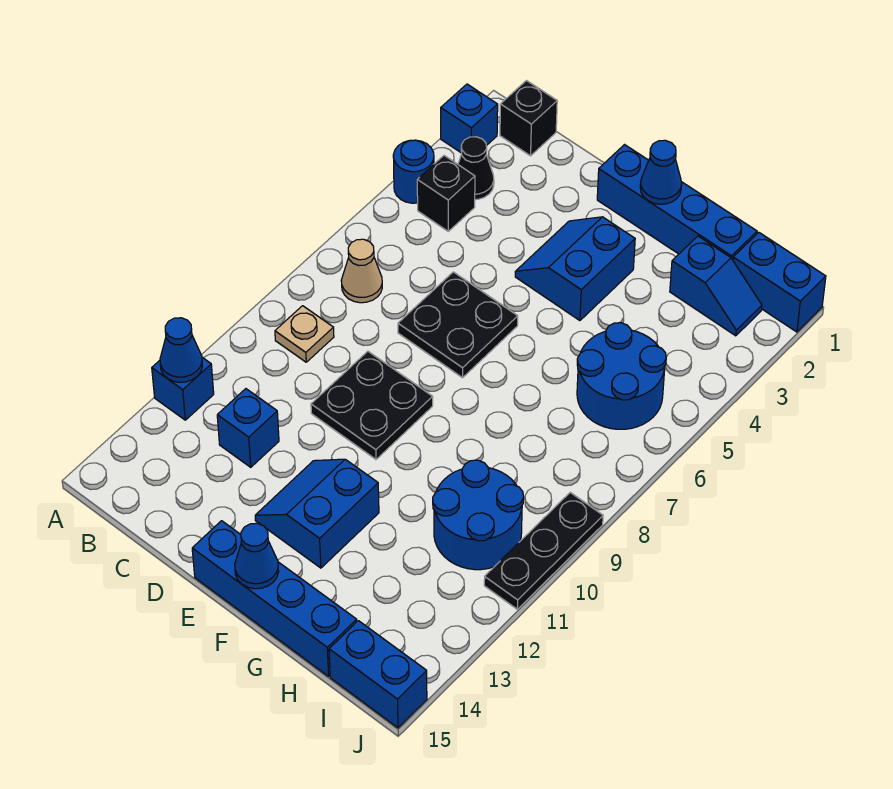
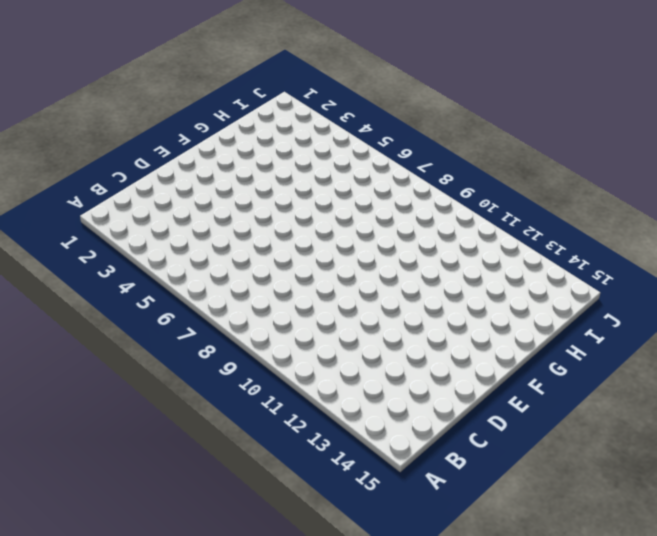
none -> blue 1x1 brick [441,84,498,153]
none -> blue 1x1 round brick [393,140,434,203]
none -> blue 1x1 brick [152,358,214,420]

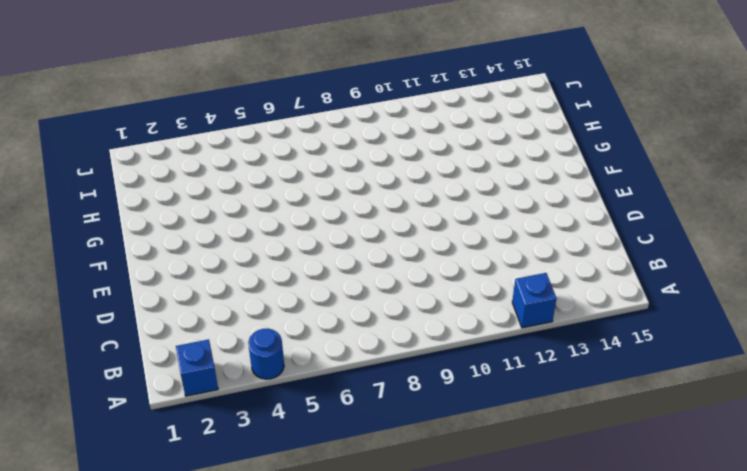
none -> black 1x1 brick [500,81,557,156]
none -> black 1x1 cone [458,137,494,200]
none -> black 1x1 brick [417,156,475,231]

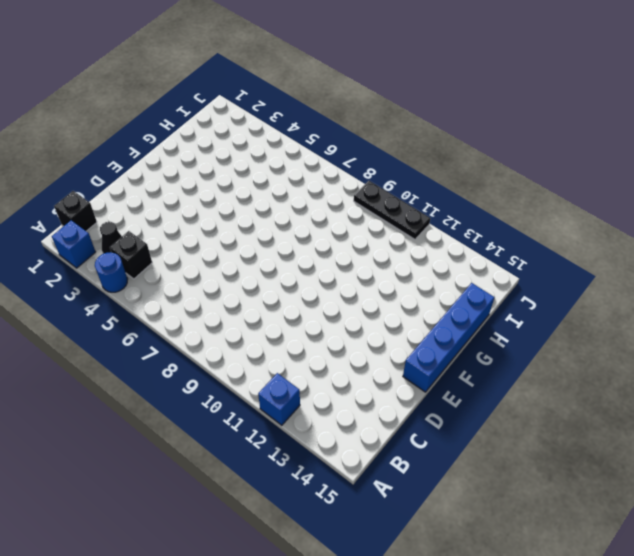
none -> tan 1x1 cone [341,239,382,303]
none -> tan 1x1 plate [275,306,334,362]
none -> blue 1x1 brick [217,389,279,467]

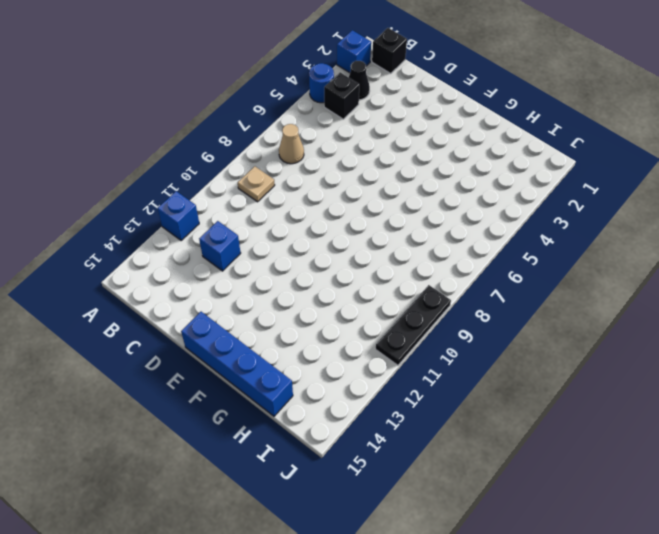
none -> black 2x2 plate [398,272,518,378]
none -> black 2x2 plate [311,351,433,459]
none -> blue 1x4 brick [597,145,757,260]

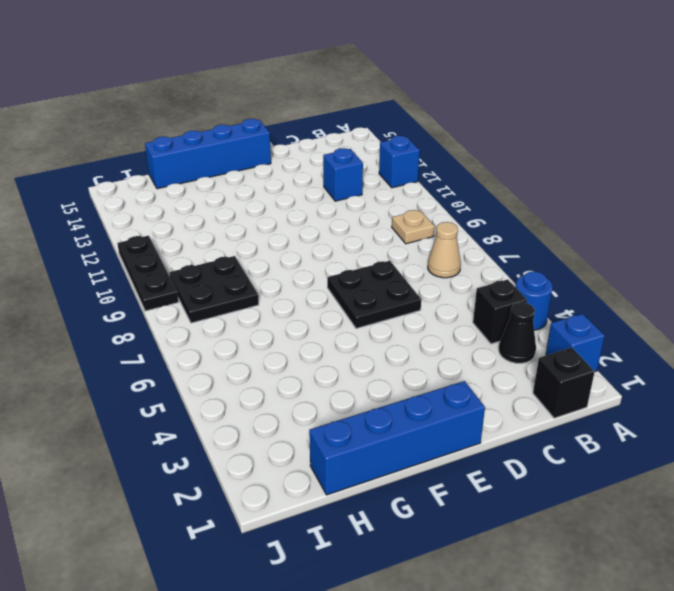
black 2x2 plate [169,256,259,323] -> black 2x2 plate moved to [311,351,433,459]
none -> blue 2x2 slope [515,217,635,321]
none -> blue 2x2 slope [255,459,379,568]
none -> blue 1x2 slope [670,236,762,336]

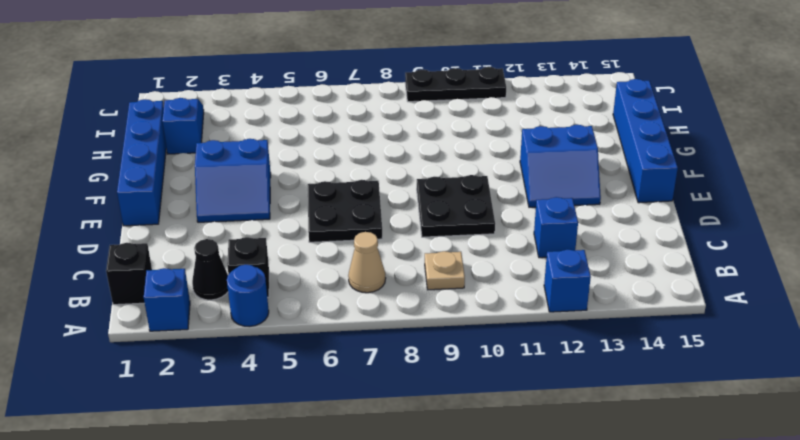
none -> blue 2x2 round brick [577,323,666,429]
none -> blue 2x2 round brick [433,460,524,570]
none -> blue 1x2 brick [733,233,826,332]

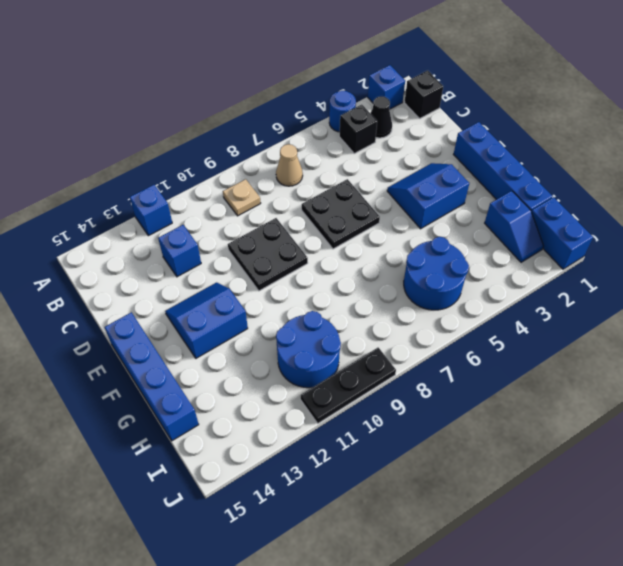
none -> blue 1x2 brick [329,621,427,728]
none -> blue 1x1 cone [160,318,202,382]
none -> blue 1x1 cone [640,140,682,204]

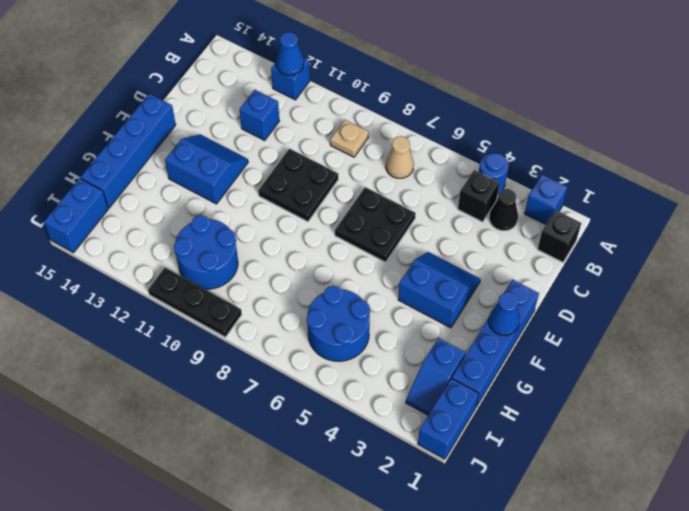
none -> blue 1x1 cone [235,523,279,589]

